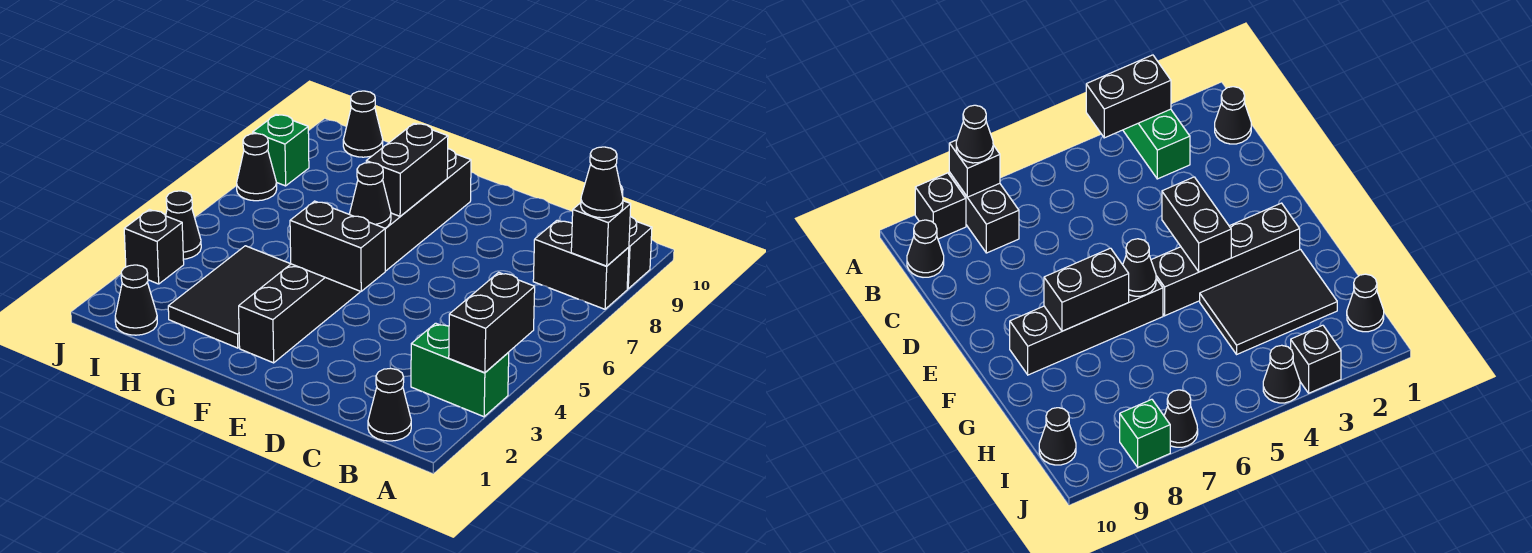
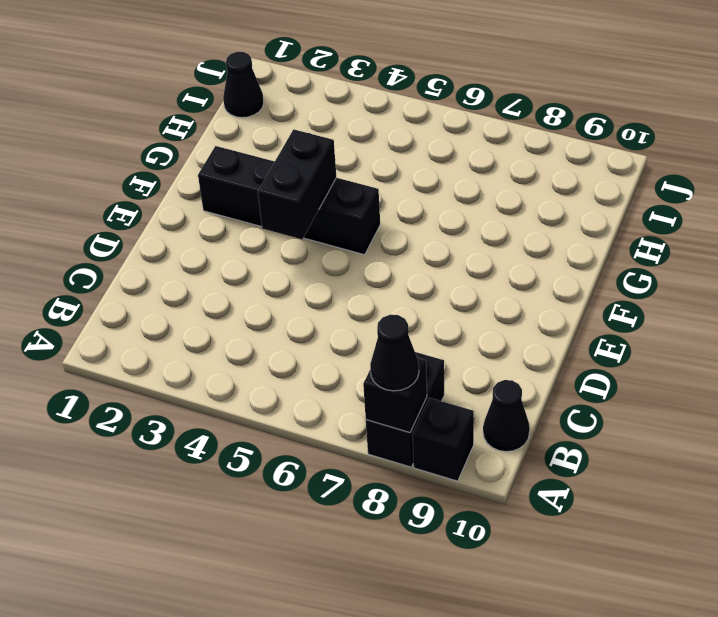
none -> green 1x2 brick [411,323,509,417]
none -> black 1x1 cone [368,368,411,441]
none -> black 1x4 brick [385,149,471,271]

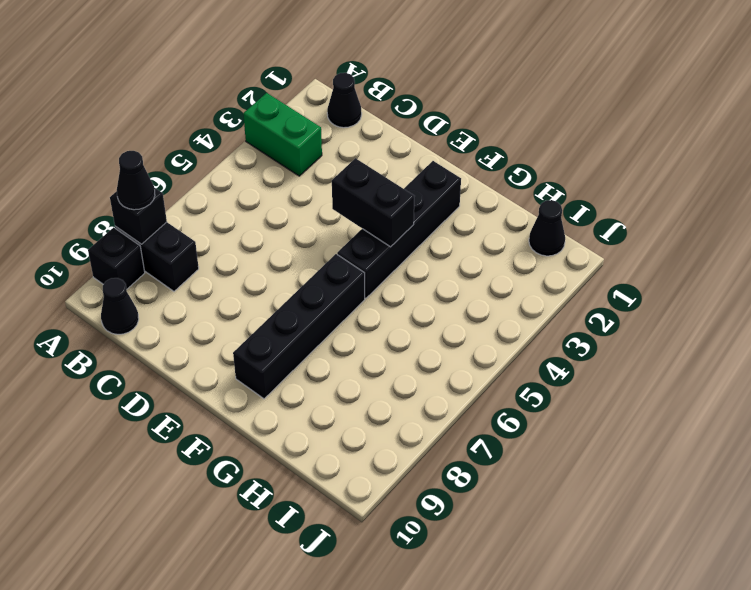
none -> black 2x3 tile [168,246,290,348]
none -> black 1x1 cone [343,91,383,157]
none -> black 1x1 brick [124,210,184,284]

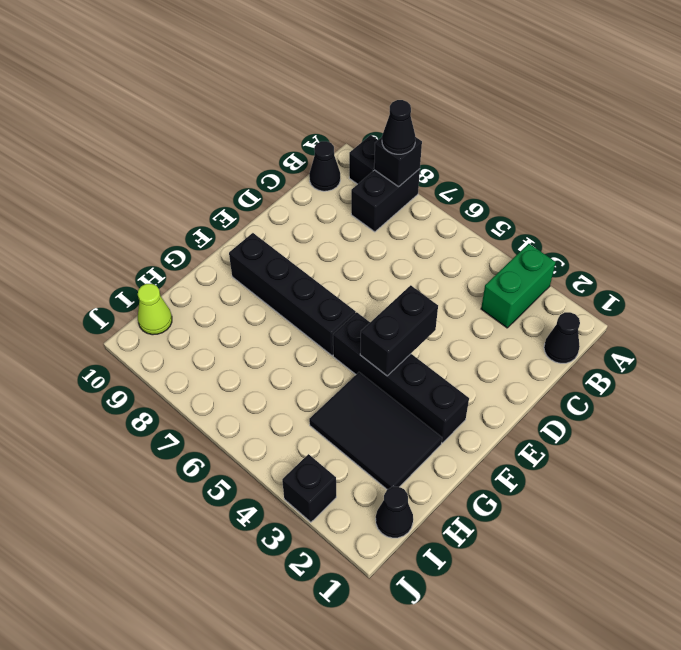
lime 1x1 cone [138,284,172,335] -> black 1x1 cone [343,91,383,157]
none -> black 1x1 cone [166,191,201,259]
none -> black 1x1 cone [237,134,277,201]
none -> green 1x1 brick [253,114,309,186]

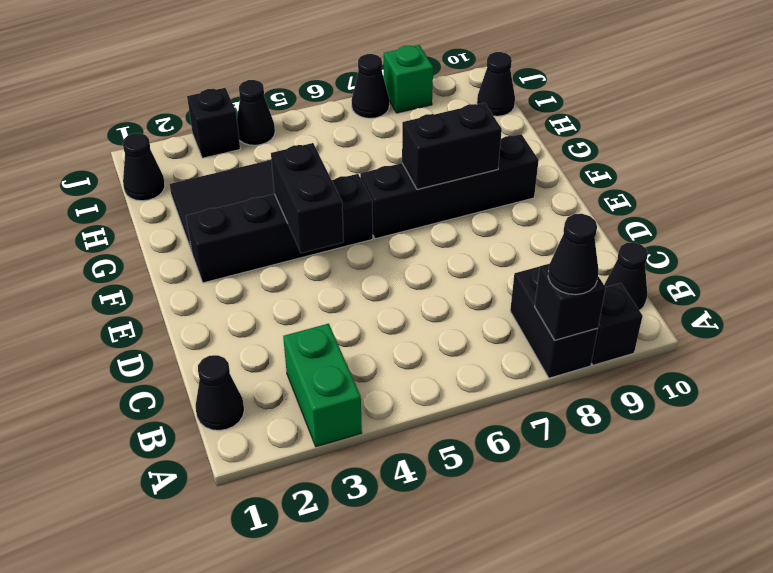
none -> black 1x2 brick [449,272,535,373]
none -> black 1x1 cone [350,162,391,228]

